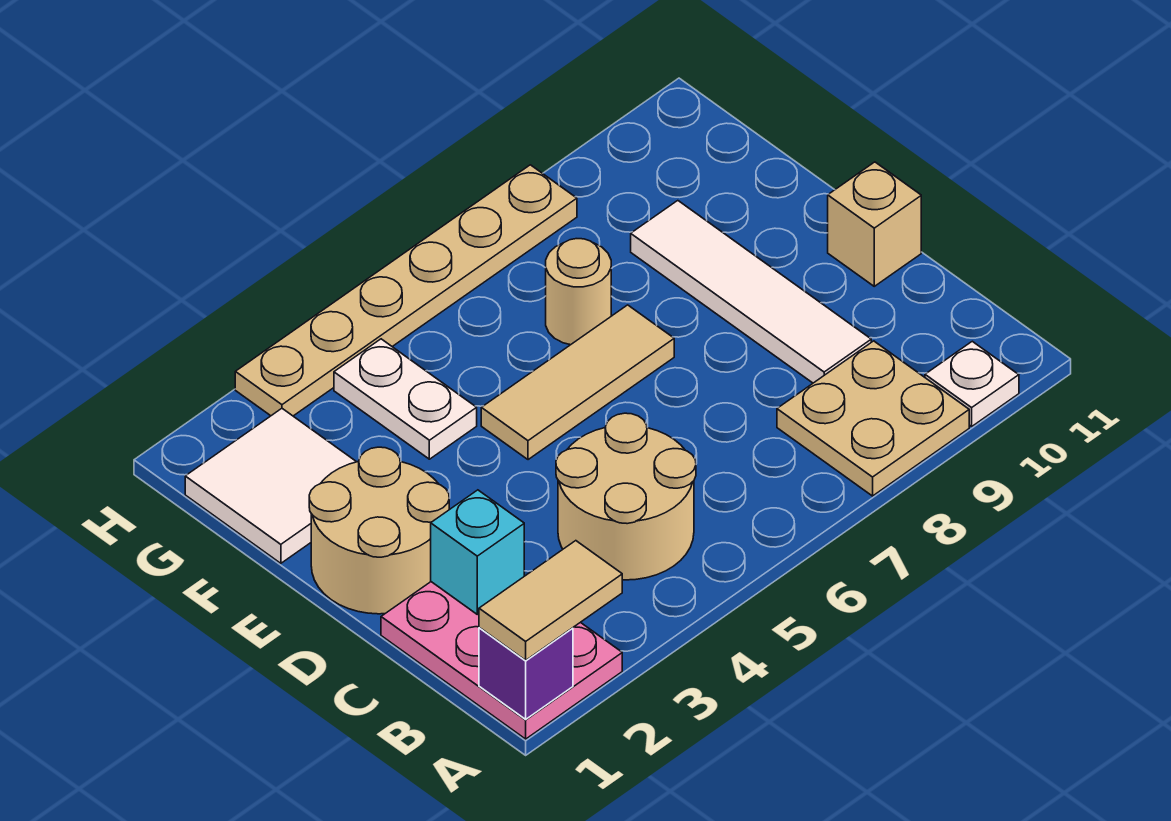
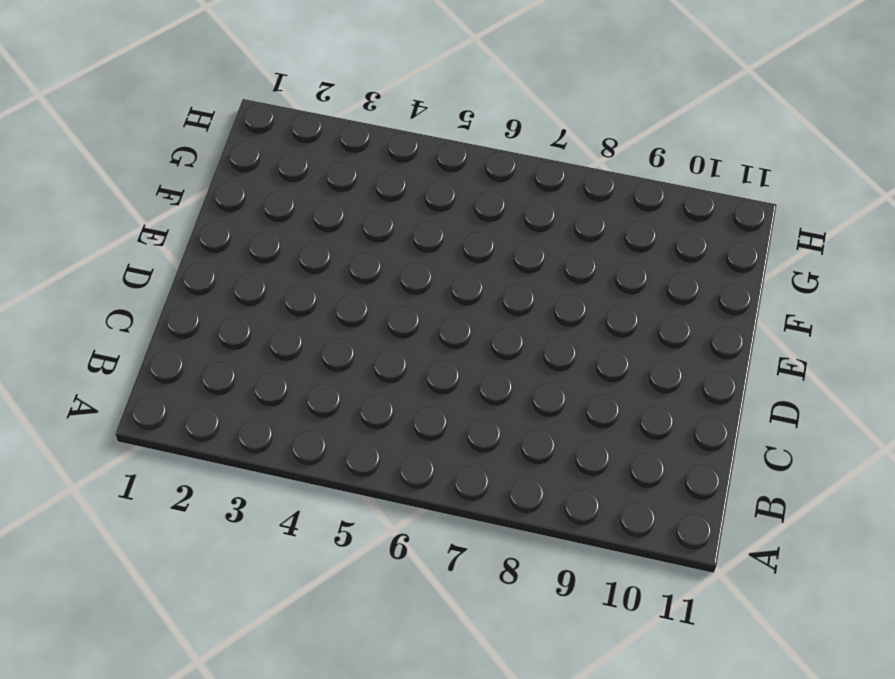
none -> pink 2x3 plate [381,582,622,739]
none -> tan 2x2 plate [777,341,969,496]
none -> white 1x1 plate [925,341,1019,426]

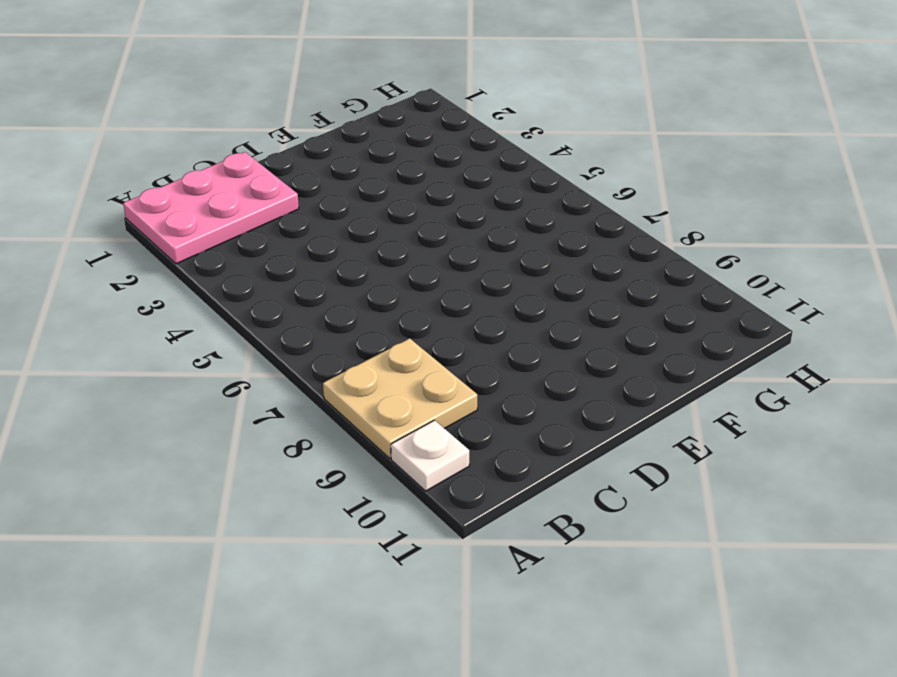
none -> tan 2x2 round brick [556,413,696,580]
none -> white 1x4 tile [631,201,871,383]
none -> tan 2x2 round brick [309,447,449,614]

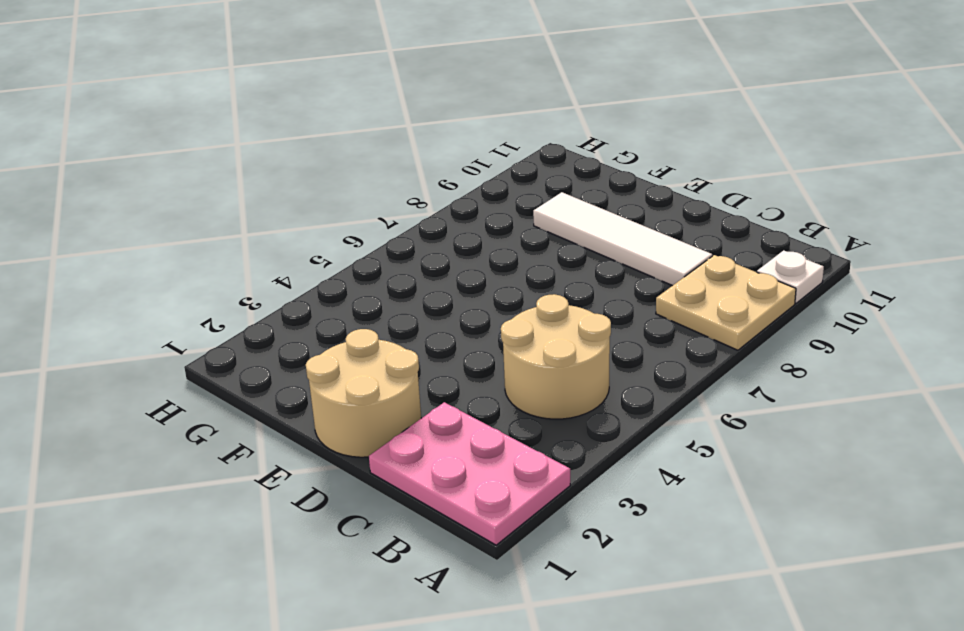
none -> tan 1x1 brick [828,162,921,286]
none -> tan 1x3 tile [481,305,674,460]
none -> white 2x2 tile [185,409,356,563]

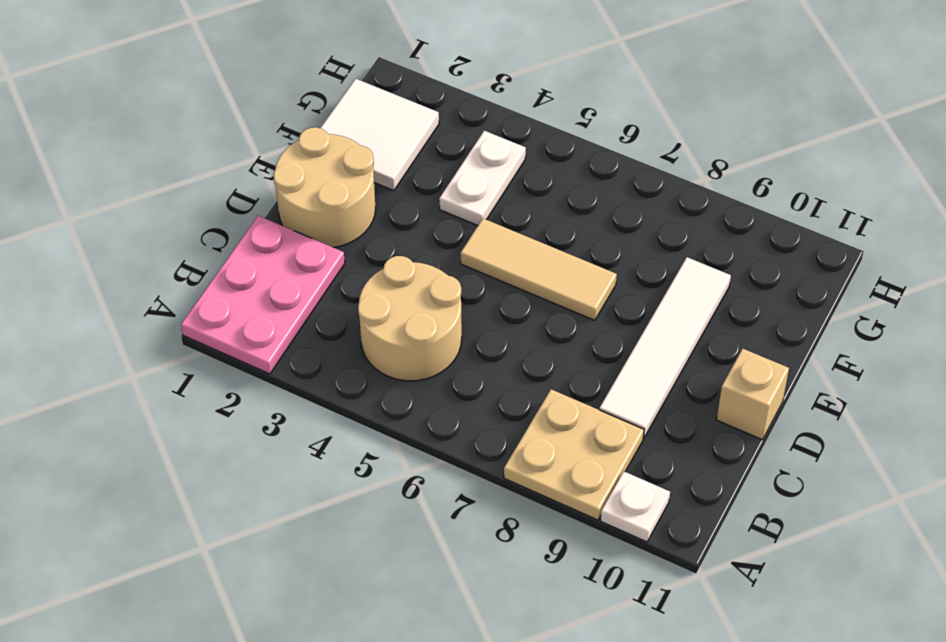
none -> tan 1x1 round brick [546,239,611,345]
none -> tan 1x6 plate [235,165,577,416]
none -> purple 1x1 brick [479,628,573,719]

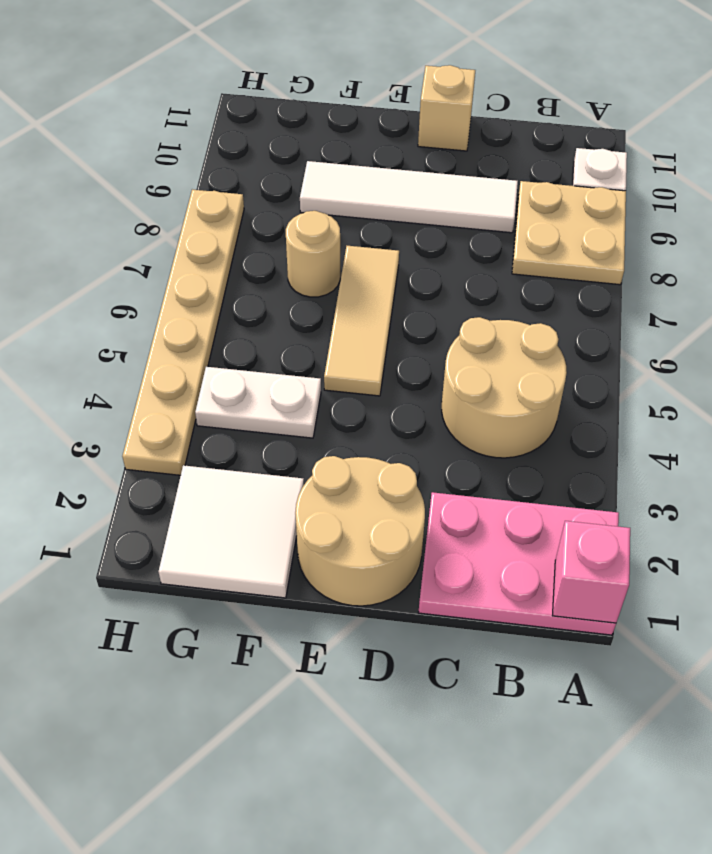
pink 1x1 brick [552,521,630,623] -> purple 1x1 brick [479,628,573,719]
none -> cyan 1x1 brick [431,490,524,614]
none -> tan 1x2 tile [479,541,622,660]

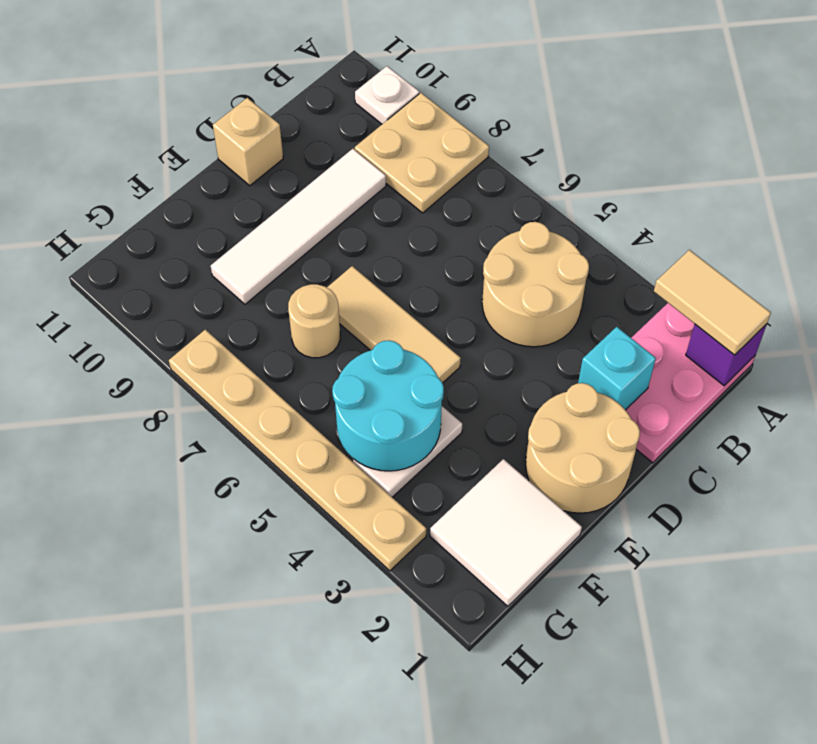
cyan 2x2 round brick [332,340,444,471] -> none

